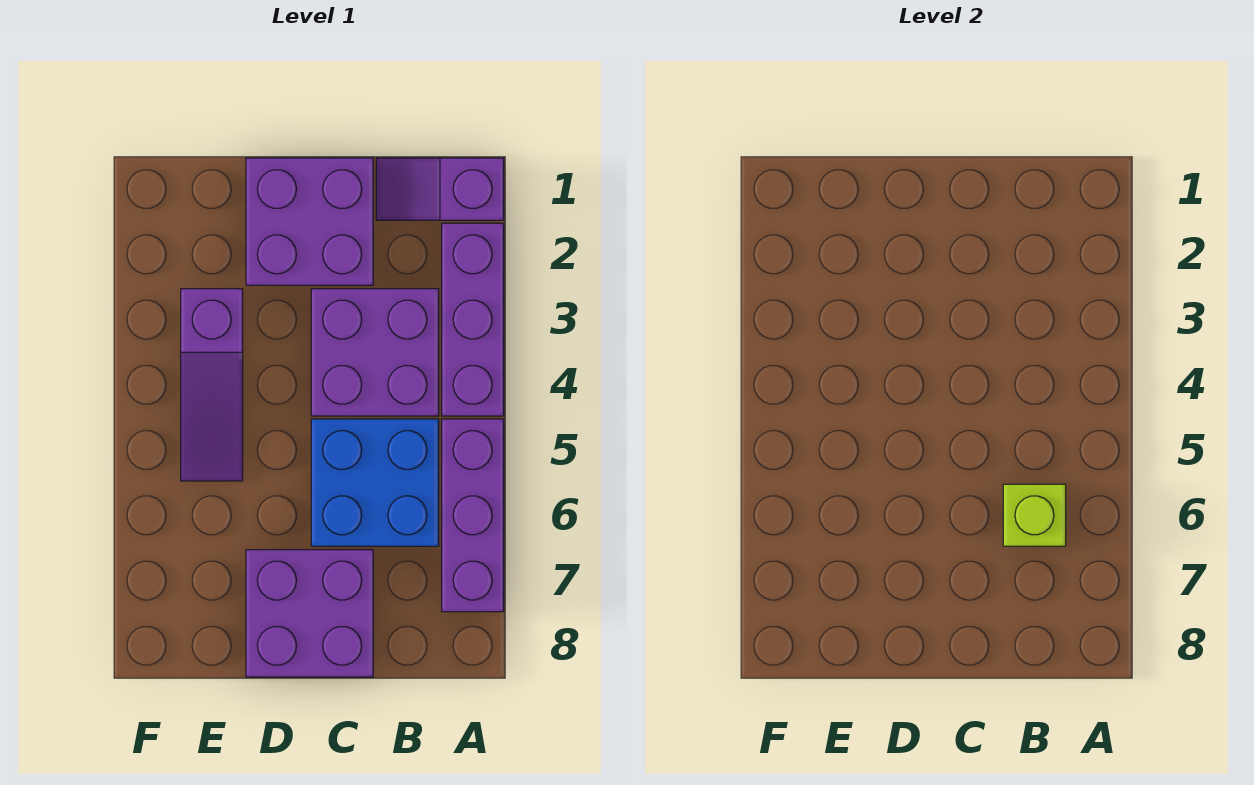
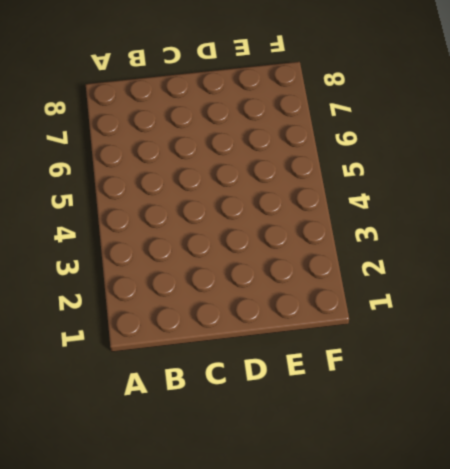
none -> purple 1x2 slope [376,158,504,220]
none -> purple 1x3 brick [442,223,504,416]

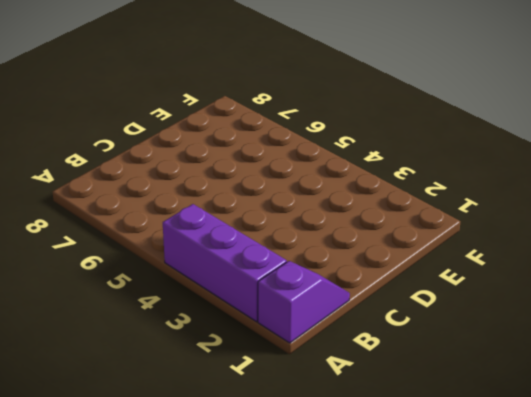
none -> purple 1x3 brick [442,419,504,612]
none -> purple 2x2 brick [311,289,439,416]

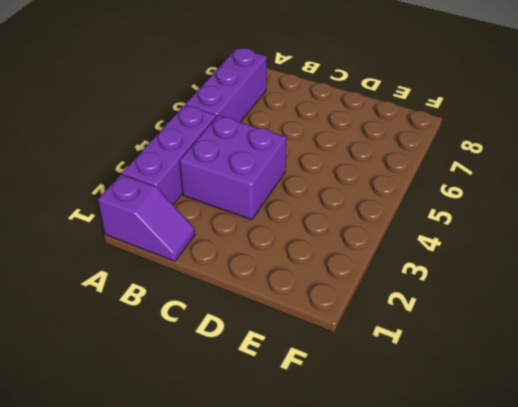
none -> blue 2x2 brick [311,419,439,546]
none -> purple 2x2 brick [246,158,373,285]

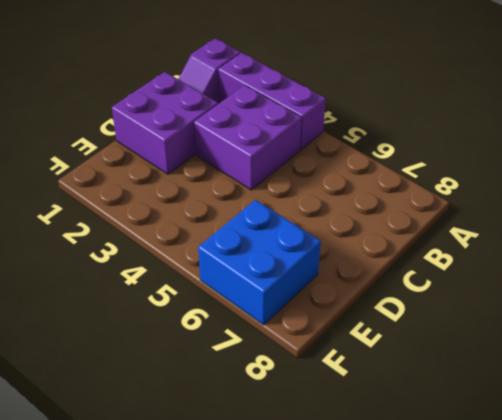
blue 2x2 brick [198,200,321,325] -> blue 2x2 brick moved to [311,419,439,546]
none -> purple 1x3 brick [442,419,504,612]
none -> purple 2x2 brick [246,550,373,677]

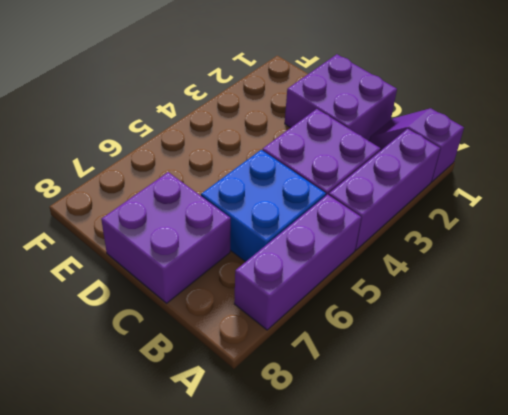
none -> purple 1x3 slope [181,289,243,481]
none -> lime 1x1 brick [1003,484,1066,546]

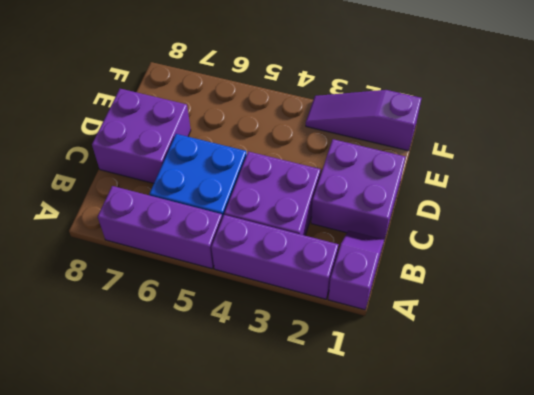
purple 1x3 slope [306,90,421,151] -> purple 1x3 slope moved to [181,289,243,481]
none -> lime 1x1 brick [1003,484,1066,546]

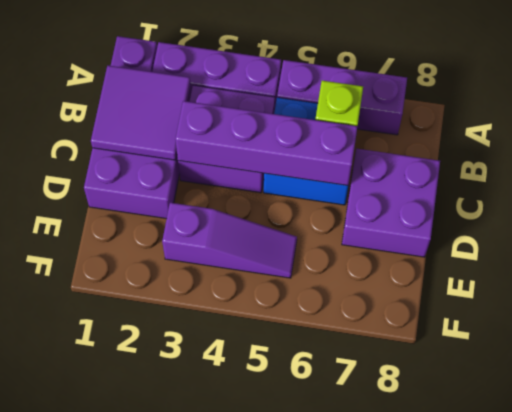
purple 2x2 tile [91,66,191,160] -> none
purple 1x4 brick [175,101,358,186] -> none

